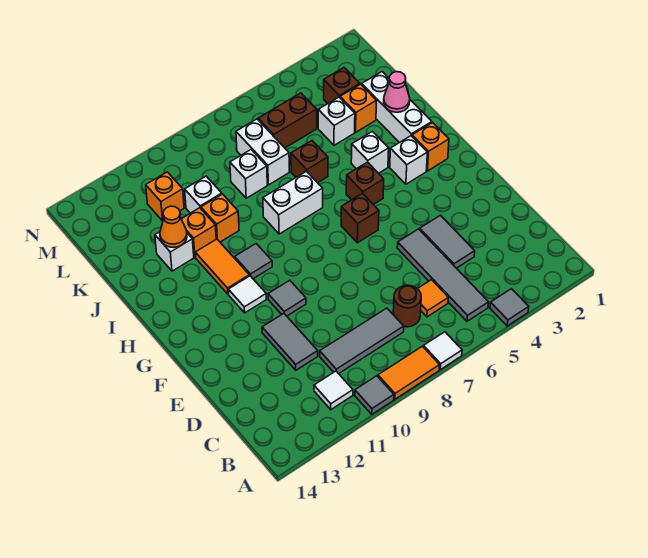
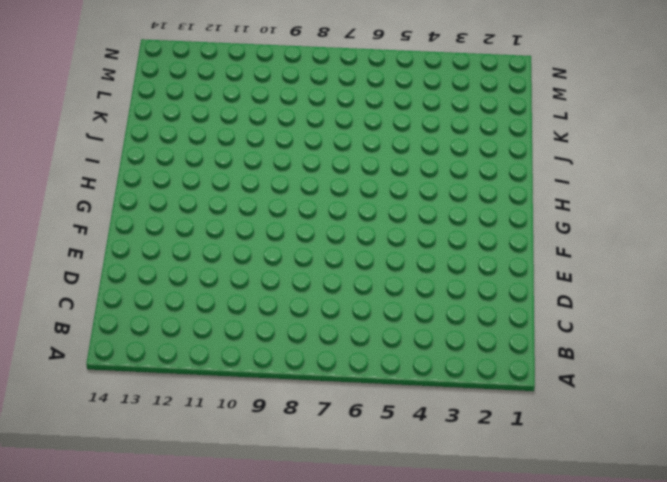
none -> grey 1x1 tile [490,289,529,326]
none -> white 1x1 tile [423,332,462,370]
none -> orange 1x2 tile [378,346,440,399]
none -> grey 1x1 tile [355,376,394,414]

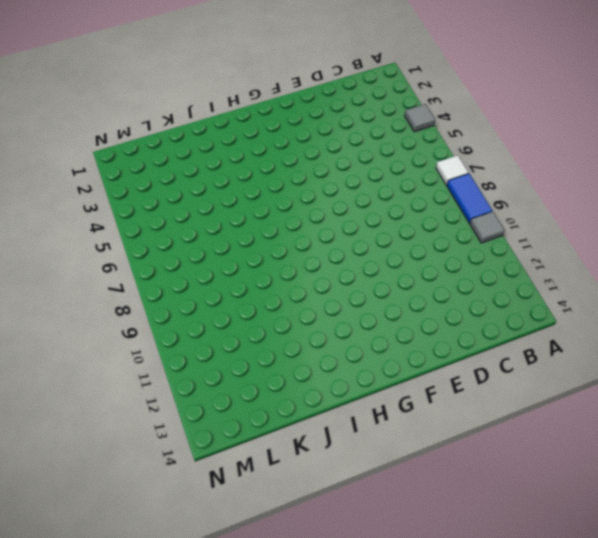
blue 1x2 tile [447,174,492,223] -> orange 1x2 tile [378,346,440,399]
none -> grey 1x4 tile [397,229,489,321]
none -> white 1x1 tile [314,371,353,409]
none -> orange 1x1 tile [418,280,448,317]
none -> brown 1x1 round brick [393,285,421,327]

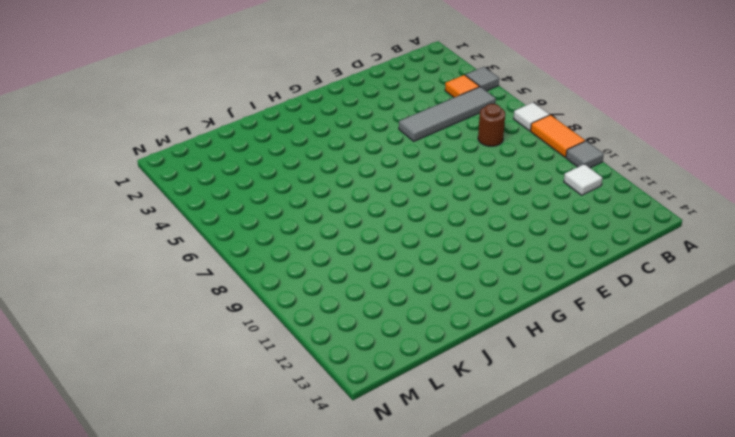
orange 1x1 tile [445,75,480,98] -> orange 1x1 tile moved to [418,280,448,317]
none -> grey 1x3 tile [320,308,404,374]
none -> grey 1x2 tile [420,215,475,268]
none -> grey 1x2 tile [262,314,318,370]
none -> grey 1x1 tile [268,280,306,316]

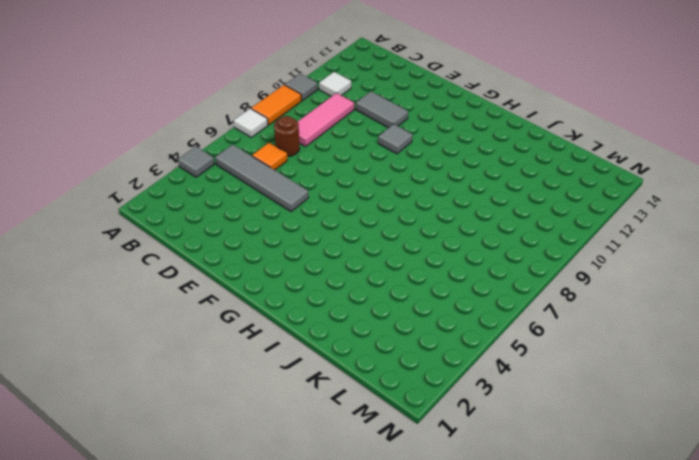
pink 1x3 tile [298,93,354,147] -> grey 1x3 tile [320,308,404,374]
none -> grey 1x2 tile [420,215,475,268]
none -> brown 1x1 brick [341,193,379,243]
none -> white 1x1 tile [228,276,266,313]
none -> orange 1x1 brick [412,123,449,171]

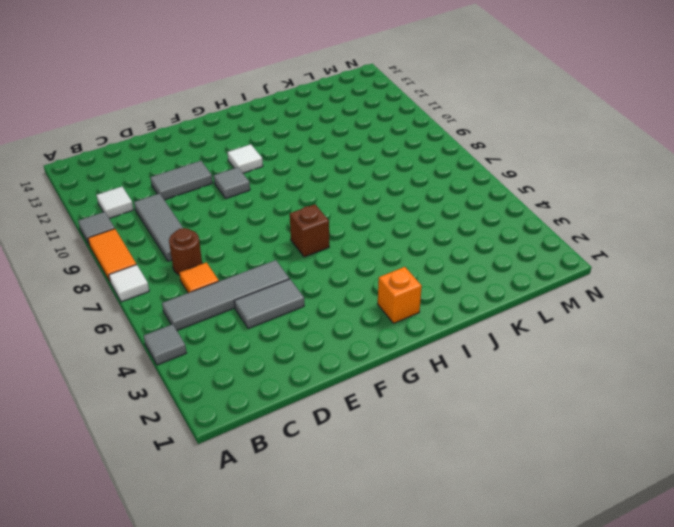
none -> white 1x1 brick [390,136,427,184]
none -> brown 1x1 brick [346,162,384,205]
none -> grey 1x1 tile [235,244,272,279]
none -> orange 1x2 tile [195,239,249,294]

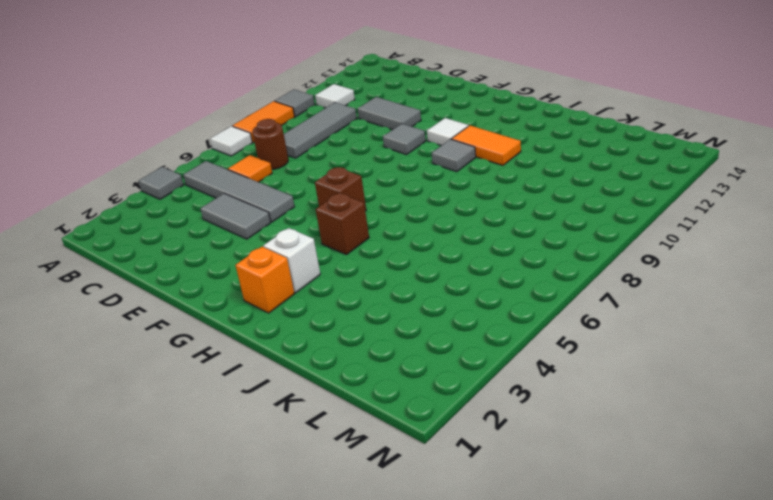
none -> white 1x3 brick [362,72,432,143]
none -> white 1x1 brick [351,132,389,173]
none -> white 1x2 brick [263,171,323,234]
none -> brown 1x1 brick [291,141,328,183]

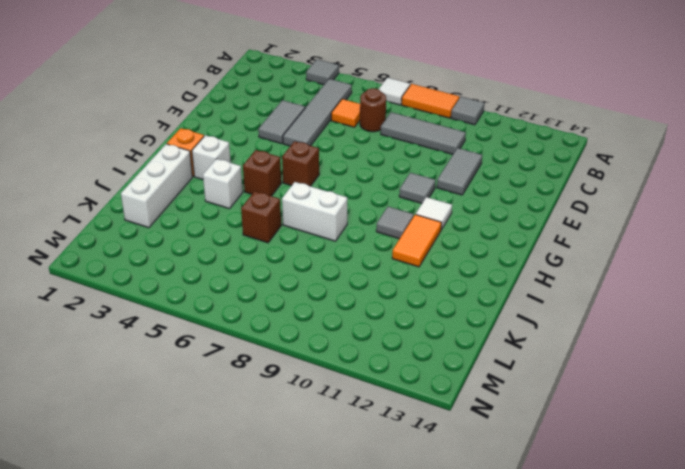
none -> white 1x1 tile [314,371,353,409]
none -> orange 1x1 brick [201,194,239,242]
none -> orange 1x1 brick [182,208,216,257]
none -> white 1x1 brick [155,232,194,271]

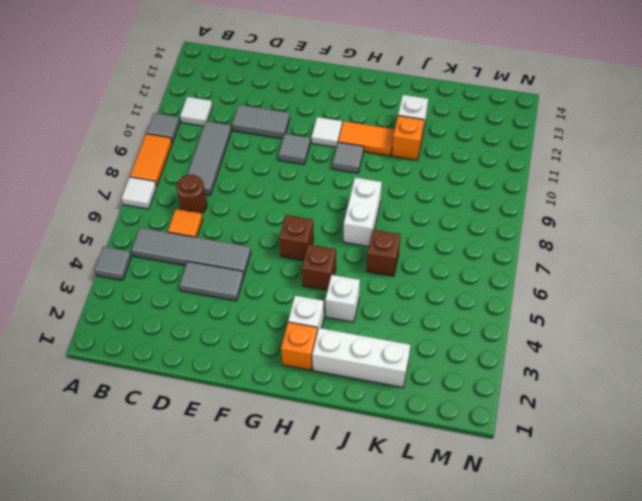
none -> orange 1x1 brick [201,194,239,242]
none -> orange 1x1 brick [340,84,377,132]
none -> white 1x1 brick [318,97,355,145]
none -> white 1x2 brick [236,119,289,185]

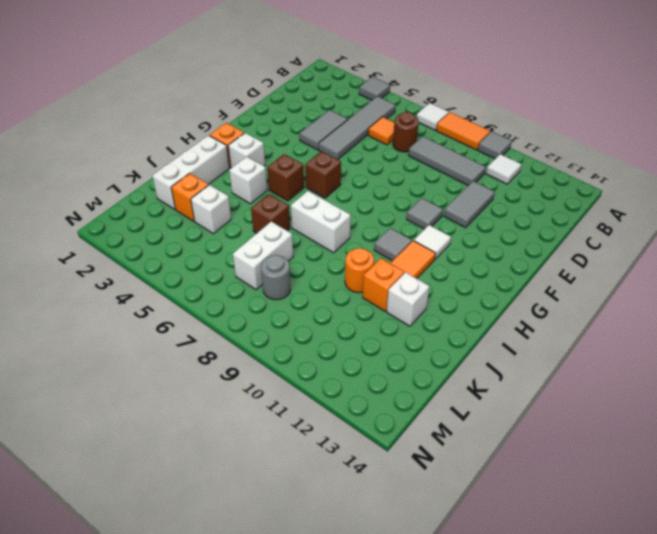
orange 1x1 round brick [345,248,374,293] -> orange 1x1 brick [201,194,239,242]
grey 1x1 round brick [261,255,291,300] -> none
none -> white 1x1 brick [230,150,267,198]
none -> white 1x1 brick [185,176,222,213]
none -> brown 1x1 brick [324,68,360,104]
none -> brown 1x2 brick [258,93,317,148]

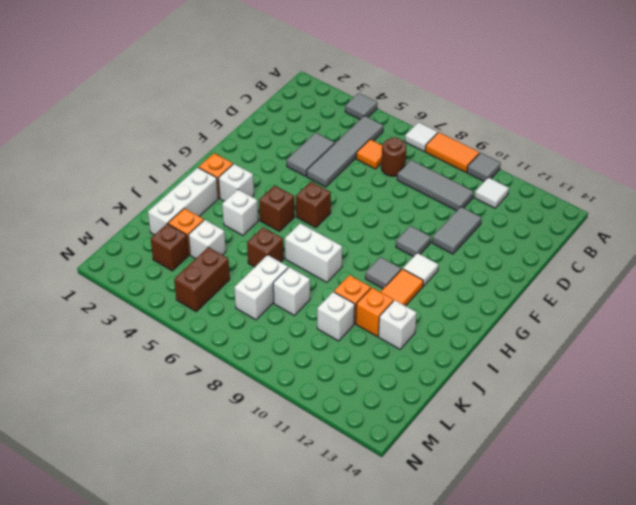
brown 1x2 brick [174,247,230,311] -> brown 1x2 brick turned to [258,93,317,148]
none -> orange 1x1 brick [146,172,184,221]
none -> pink 1x1 cone [384,72,410,112]
none -> orange 1x1 cone [160,206,187,247]

